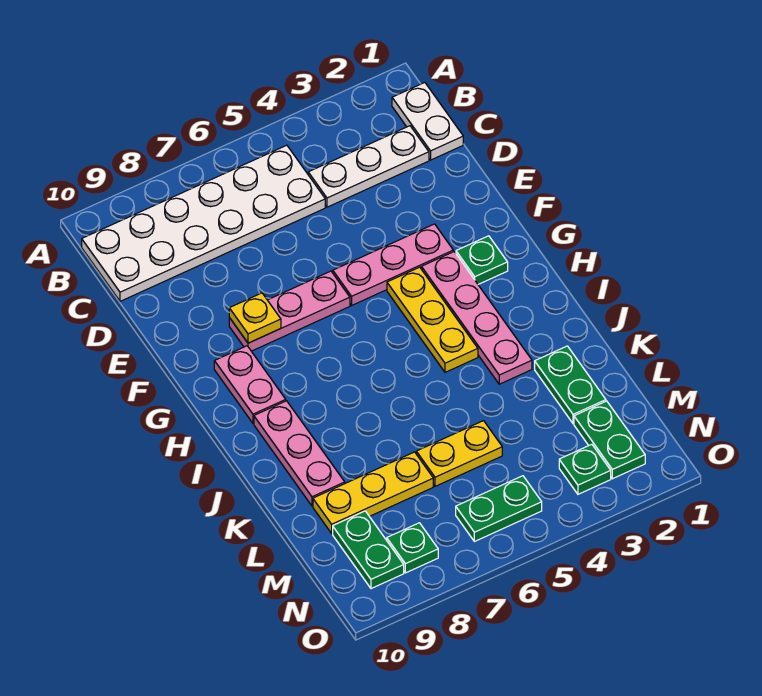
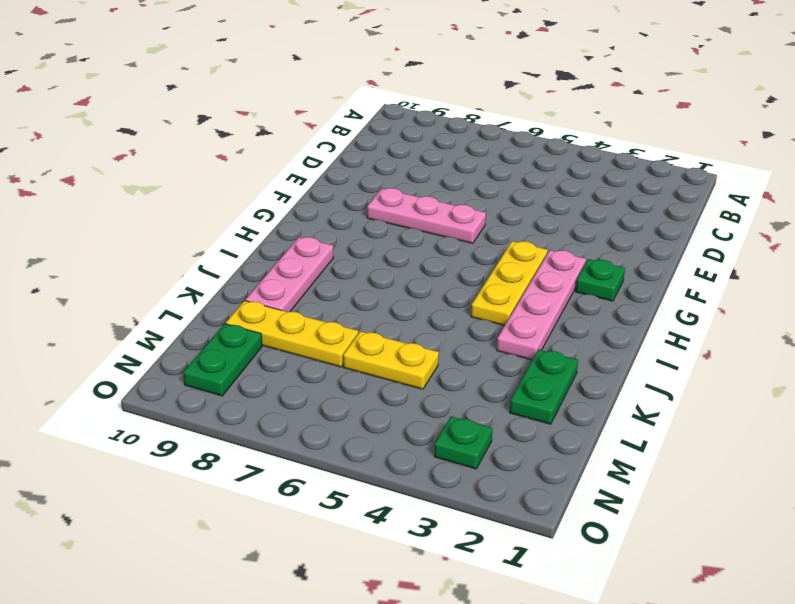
none -> white 1x2 plate [392,83,463,160]
none -> white 2x6 plate [82,145,325,301]
none -> white 1x3 plate [308,126,429,207]

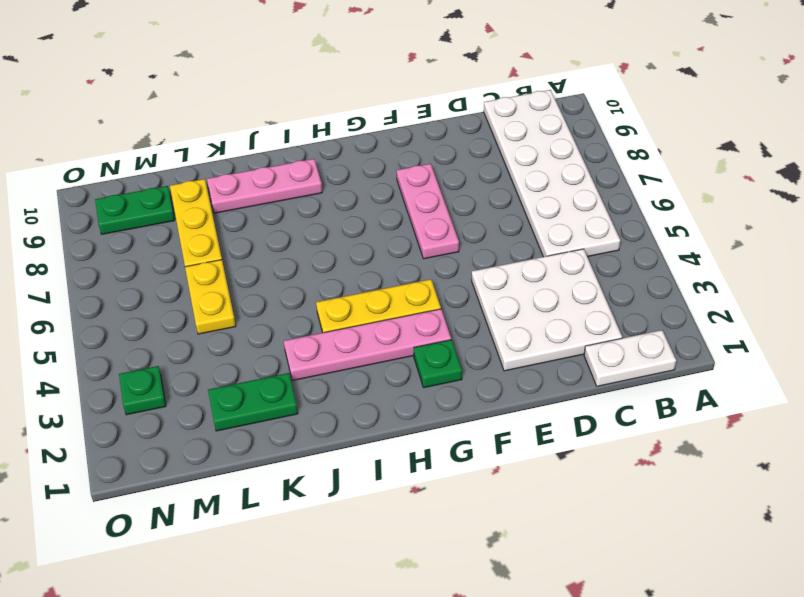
white 3x3 plate [472,249,622,371] -> white 1x3 plate [308,126,429,207]
none -> pink 1x3 plate [333,224,453,305]
none -> pink 1x2 plate [214,346,286,423]
none -> green 1x2 plate [574,401,645,479]

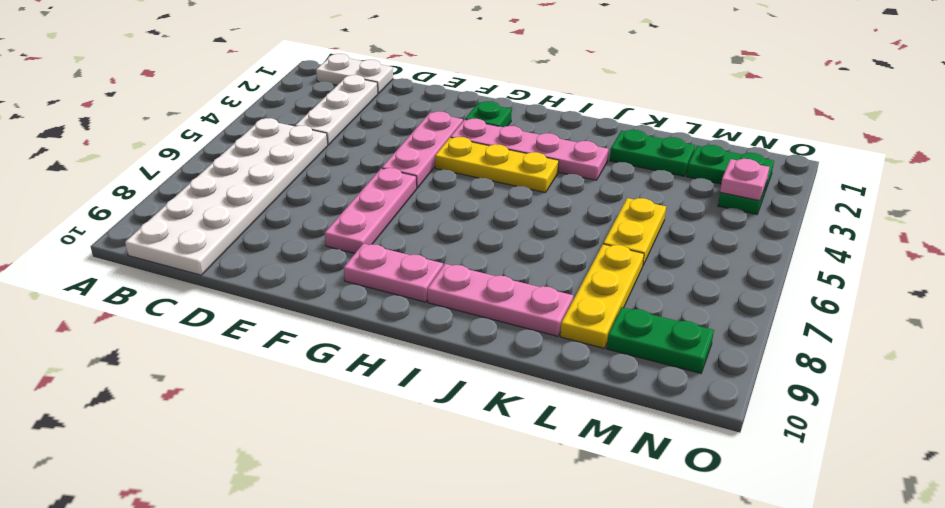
pink 1x1 plate [720,159,769,201] -> none
none -> green 1x2 plate [456,476,542,542]
none -> green 1x1 plate [387,523,438,573]
none -> yellow 1x1 plate [229,293,281,343]

